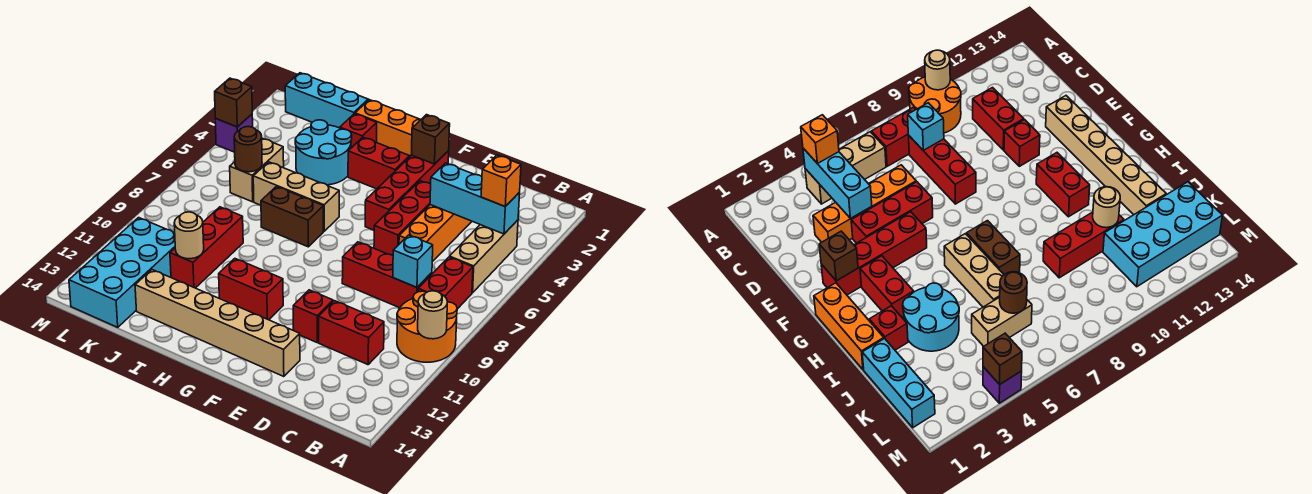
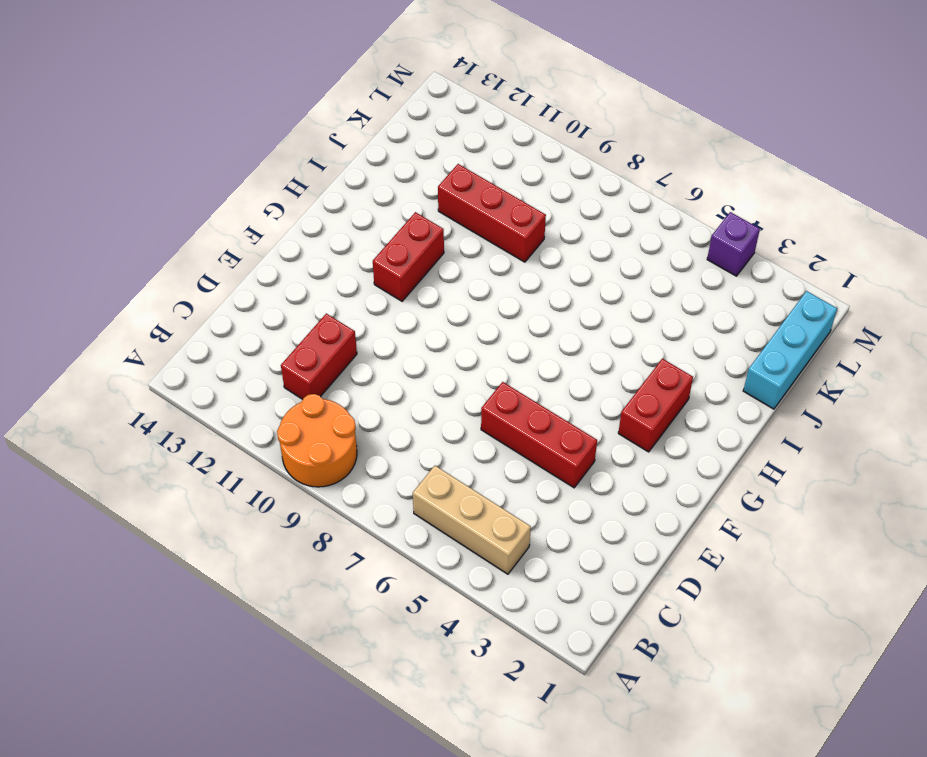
none -> red 1x2 brick [418,257,473,309]
none -> red 1x3 brick [342,242,432,308]
none -> orange 1x4 brick [399,205,472,262]
none -> red 1x1 brick [293,290,333,342]

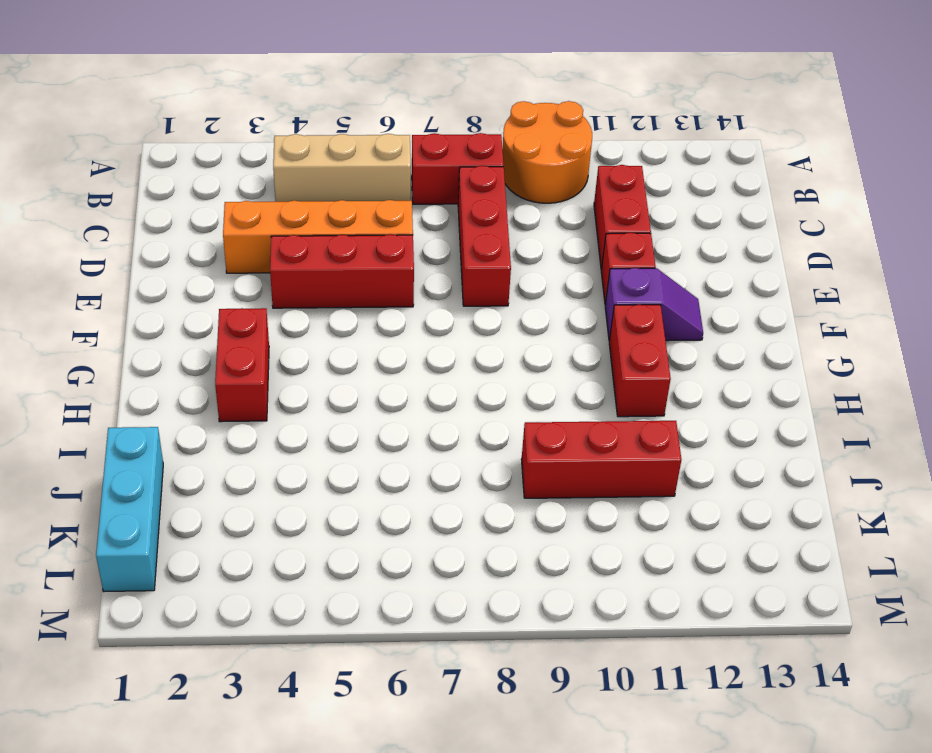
purple 1x2 slope [605,268,703,341] -> none
none -> tan 1x6 brick [135,270,300,377]
none -> red 1x4 brick [365,151,449,230]
none -> orange 1x3 brick [355,100,421,156]
none -> tan 1x3 brick [253,162,339,231]

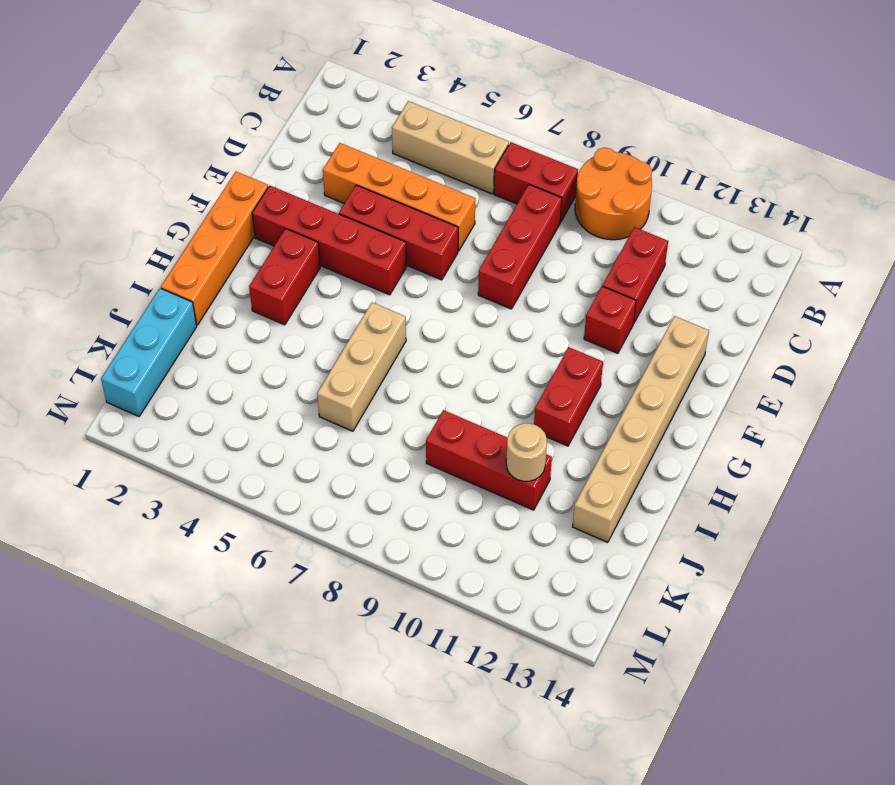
orange 1x4 brick [161,172,268,325] -> orange 1x3 brick [355,100,421,156]
none -> brown 1x2 brick [261,187,323,247]
none -> red 1x1 brick [340,114,377,148]
none -> cyan 2x2 round brick [295,120,352,185]
none -> tan 1x2 brick [230,138,284,202]

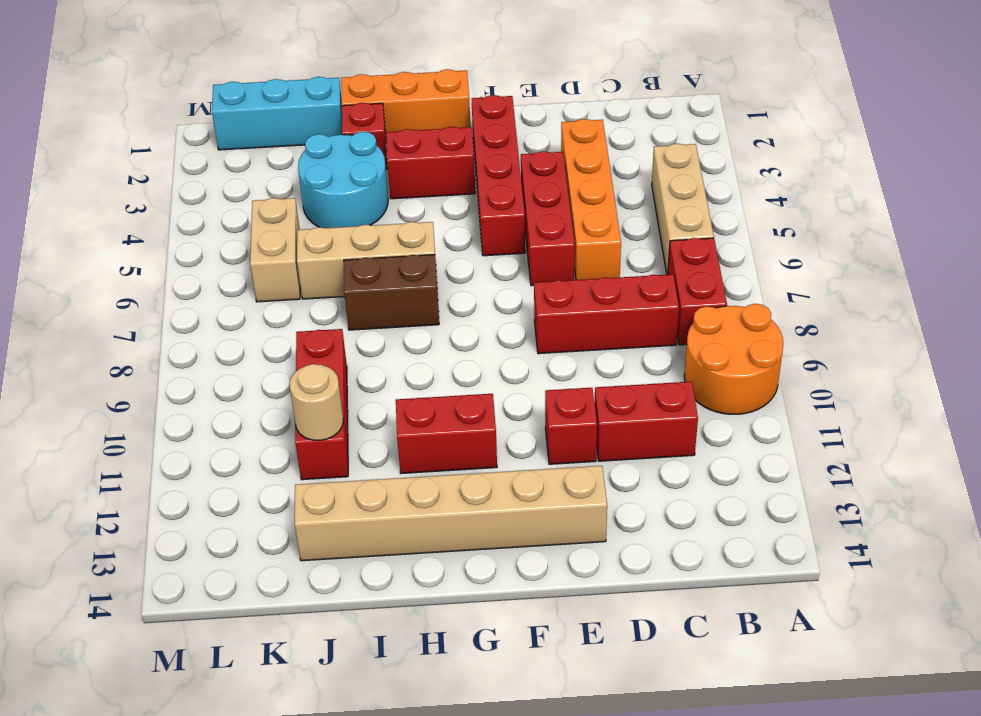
none -> cyan 2x4 brick [69,218,175,327]
none -> purple 1x1 brick [215,114,253,152]
none -> tan 1x1 round brick [418,291,447,339]
none -> cyan 1x3 brick [430,163,520,234]

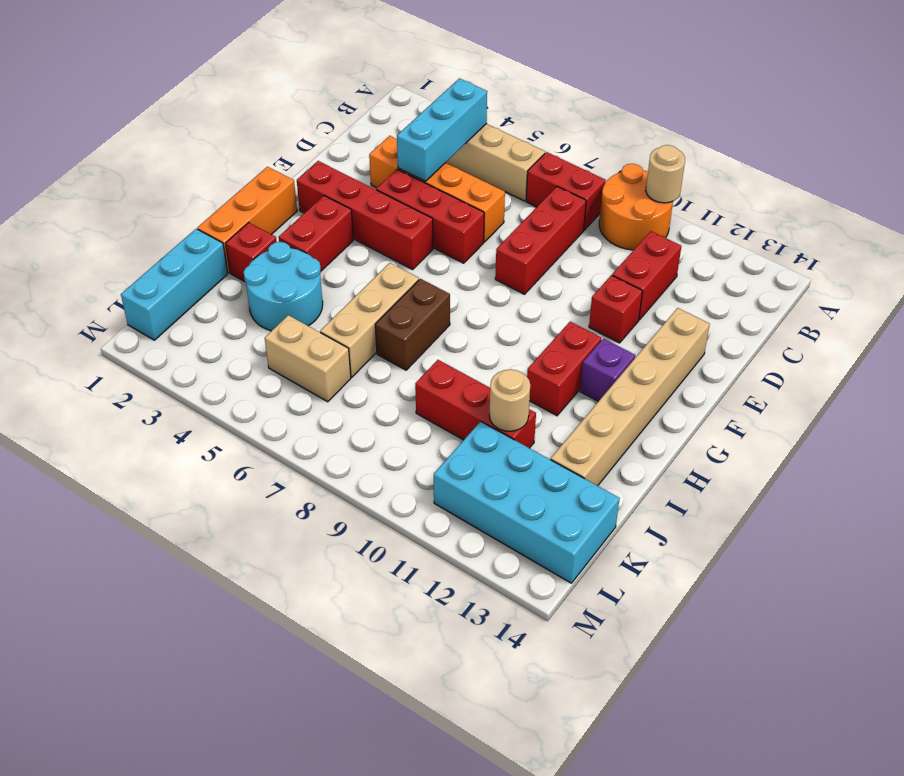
purple 1x1 brick [580,339,635,401] -> purple 1x1 brick moved to [215,114,253,152]
none -> cyan 1x1 brick [393,235,433,287]
none -> brown 1x1 brick [411,115,450,164]
none -> brown 1x1 round brick [234,127,262,172]
none -> brown 1x1 brick [215,78,252,127]

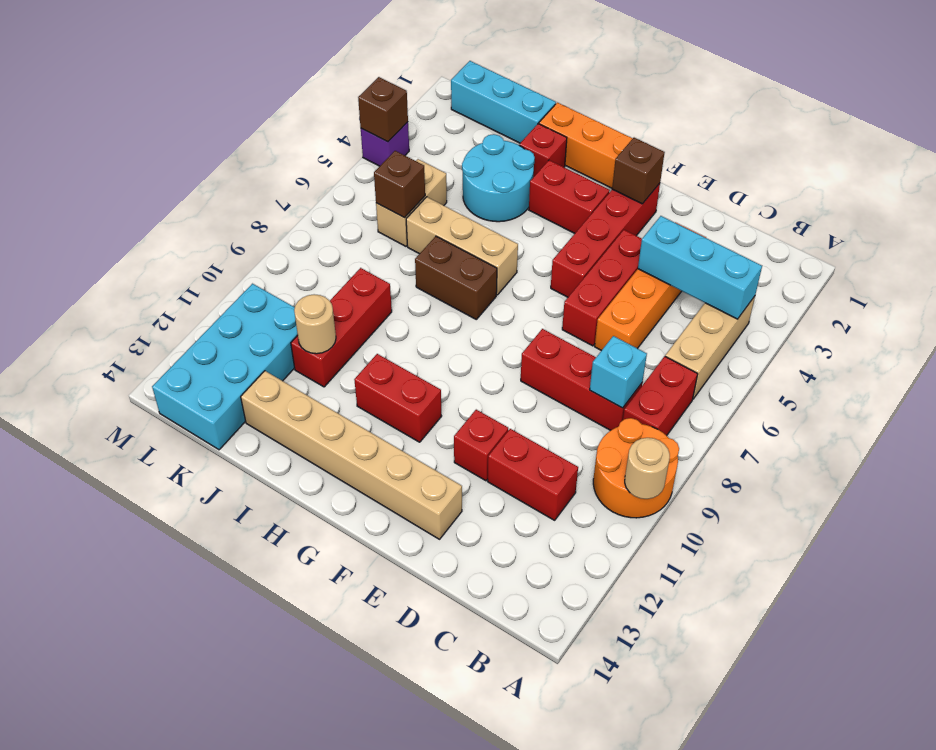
brown 1x1 brick [374,151,425,218] -> brown 1x1 round brick [234,127,262,172]
none -> orange 1x1 brick [481,155,521,207]

